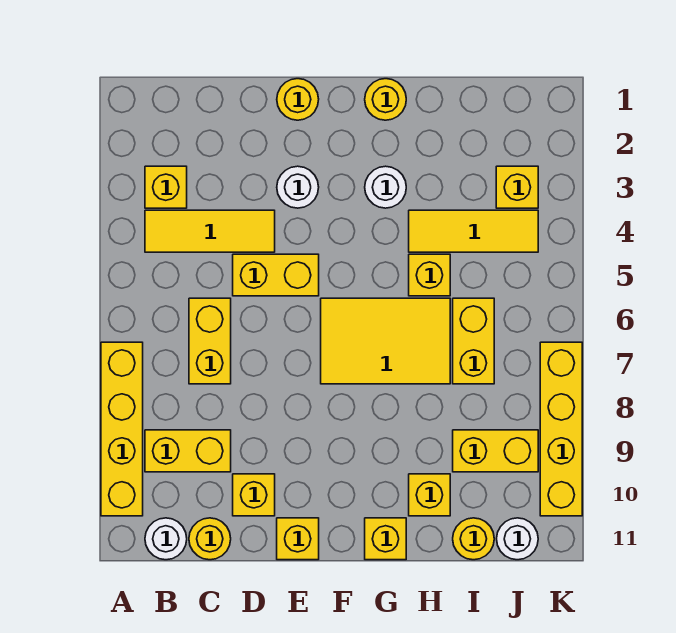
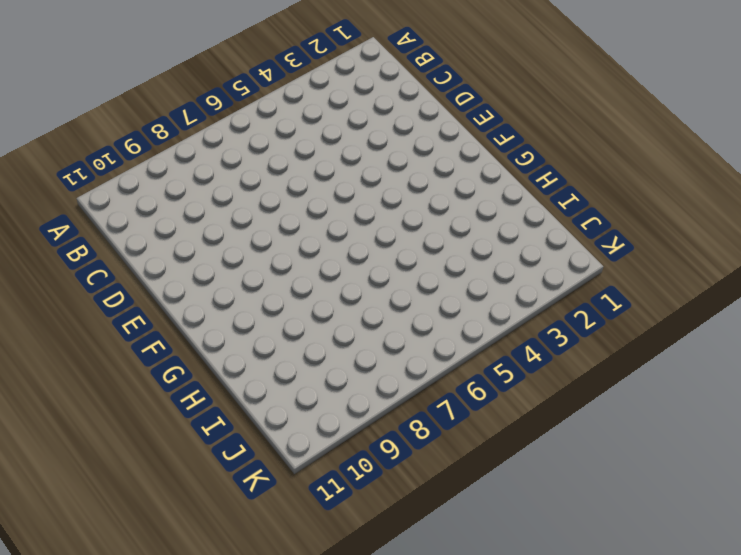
none -> yellow 1x4 brick [101,342,143,516]
none -> yellow 1x1 brick [145,166,187,208]
none -> yellow 1x3 tile [145,210,275,252]

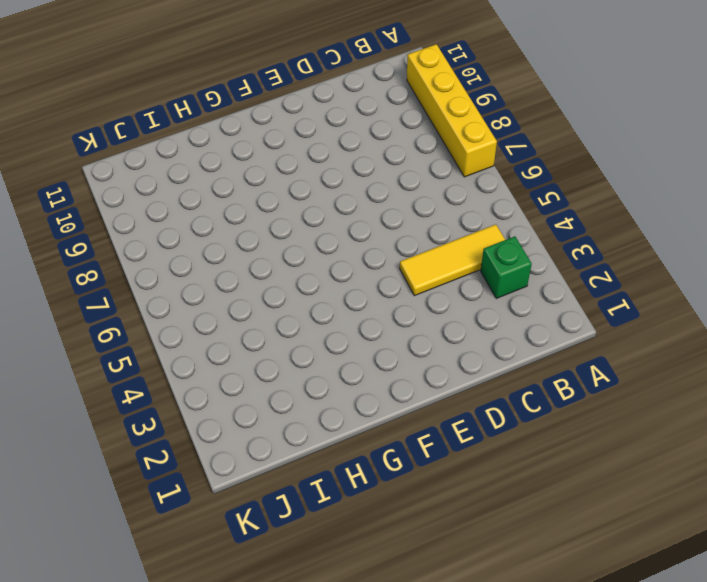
green 1x1 brick [481,236,532,298] -> yellow 1x1 brick [145,166,187,208]
none -> yellow 1x2 brick [145,430,231,472]
none -> white 1x1 round brick [145,518,187,560]
none -> yellow 1x2 brick [189,298,231,384]

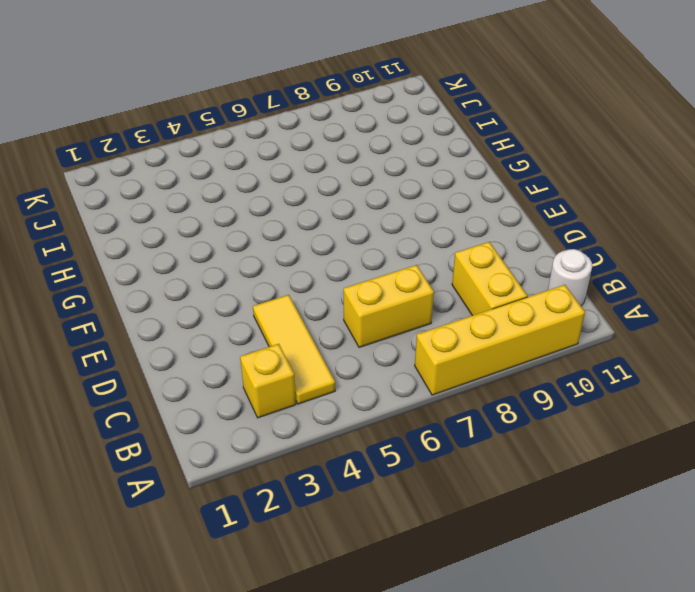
none -> yellow 1x1 round brick [189,518,231,560]
none -> yellow 1x2 brick [233,254,319,296]
none -> yellow 1x1 brick [233,474,275,516]

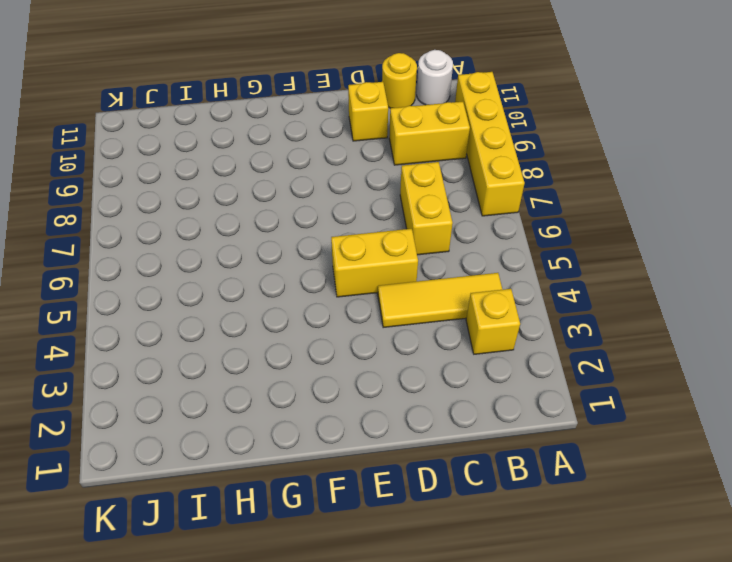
none -> yellow 1x1 round brick [277,79,319,120]
none -> white 1x1 round brick [277,166,319,208]
none -> yellow 1x1 brick [277,518,319,560]

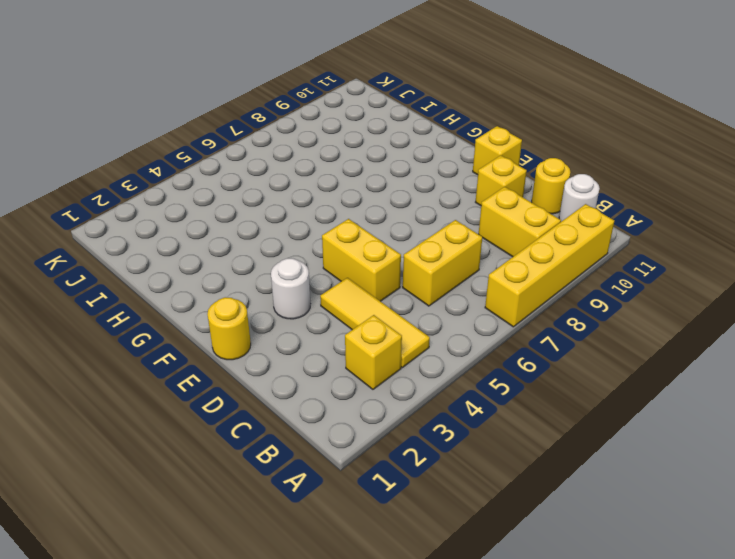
none -> yellow 2x3 tile [321,298,450,384]
none -> yellow 1x1 round brick [365,79,406,120]
none -> white 1x1 round brick [365,166,406,208]

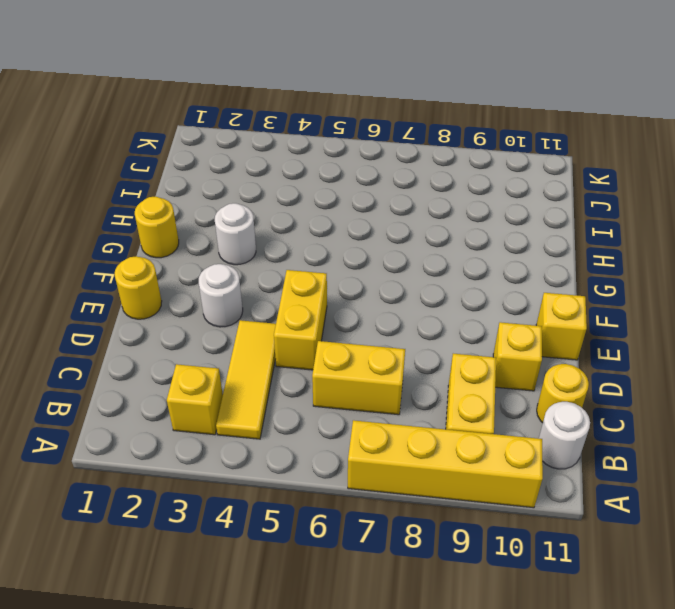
none -> yellow 2x3 tile [321,298,450,384]
none -> yellow 1x1 brick [365,518,406,560]
none -> yellow 1x3 tile [409,210,538,252]

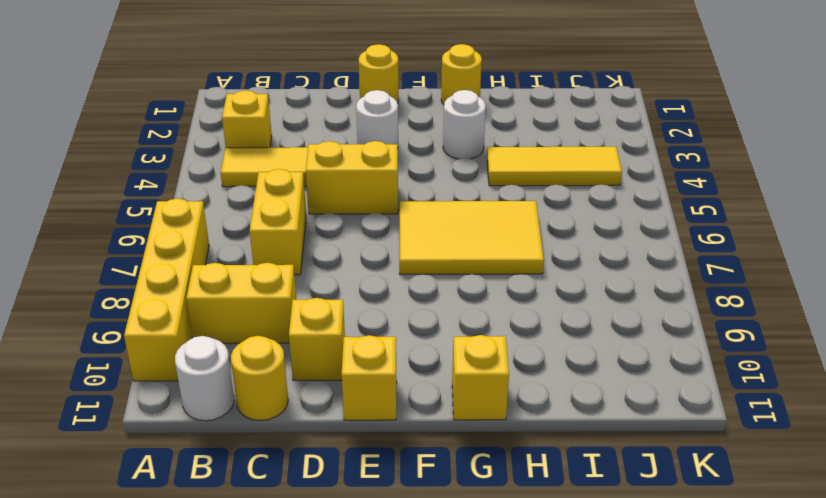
none -> yellow 1x1 brick [409,254,450,296]
none -> yellow 1x1 brick [409,474,450,516]
none -> yellow 1x2 brick [453,298,494,384]

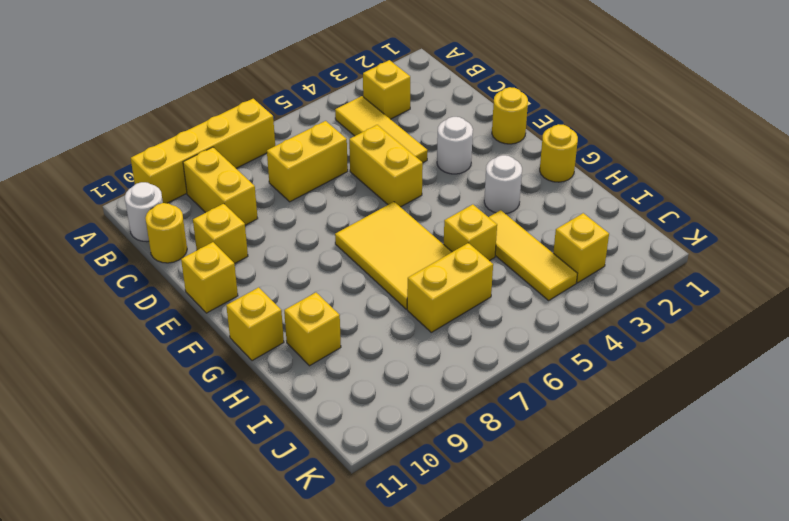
none -> yellow 1x2 brick [453,430,538,472]
none -> yellow 1x1 round brick [453,518,494,560]
none -> white 1x1 round brick [497,518,538,560]

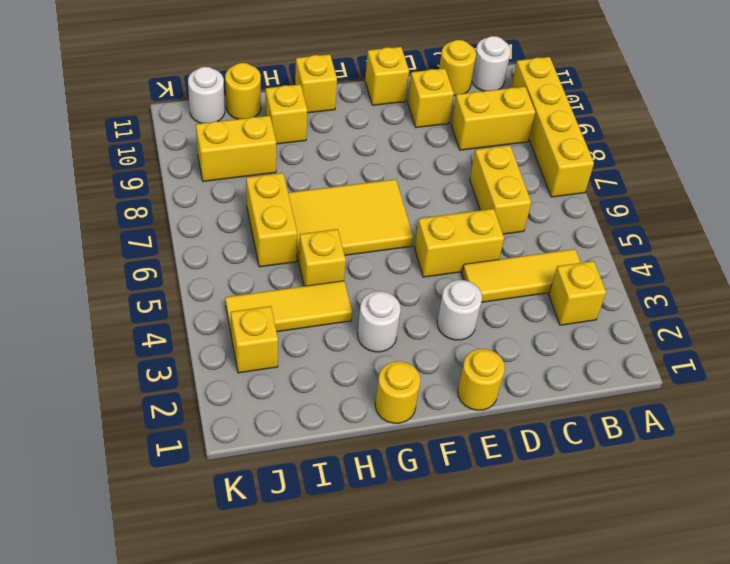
none -> yellow 1x4 brick [540,342,582,516]

